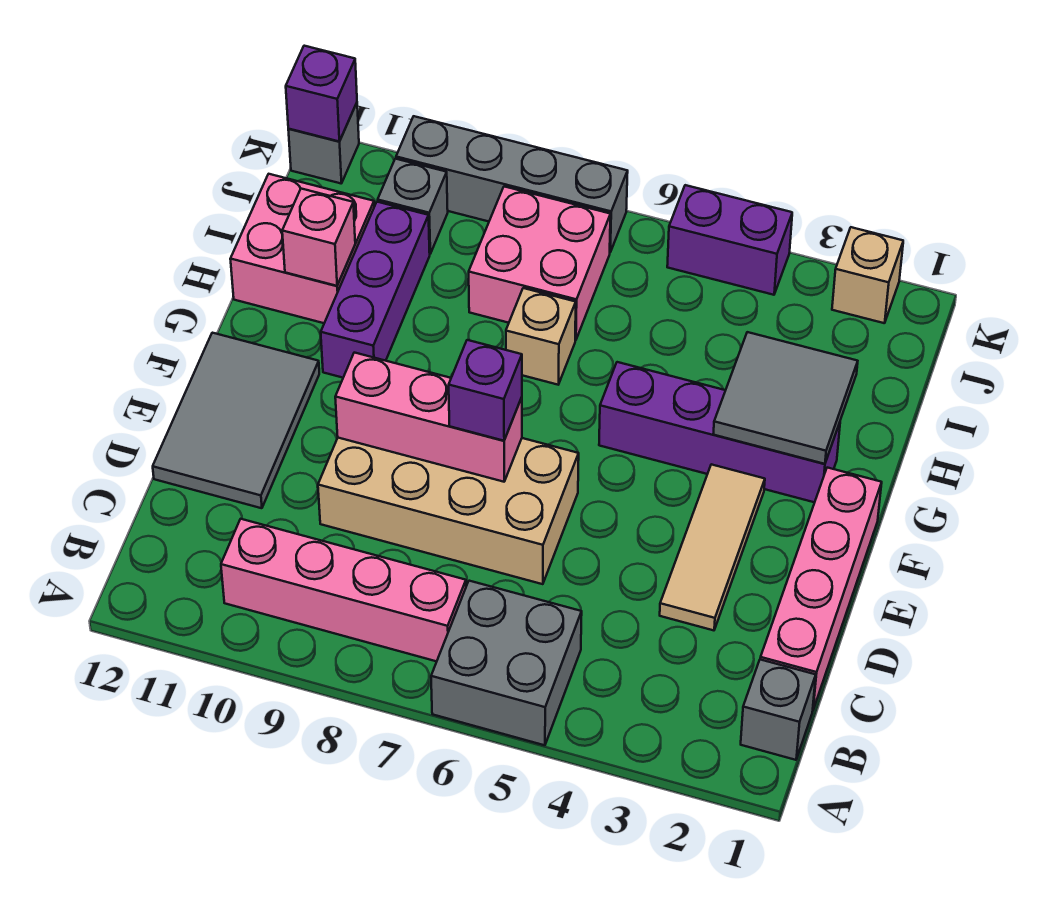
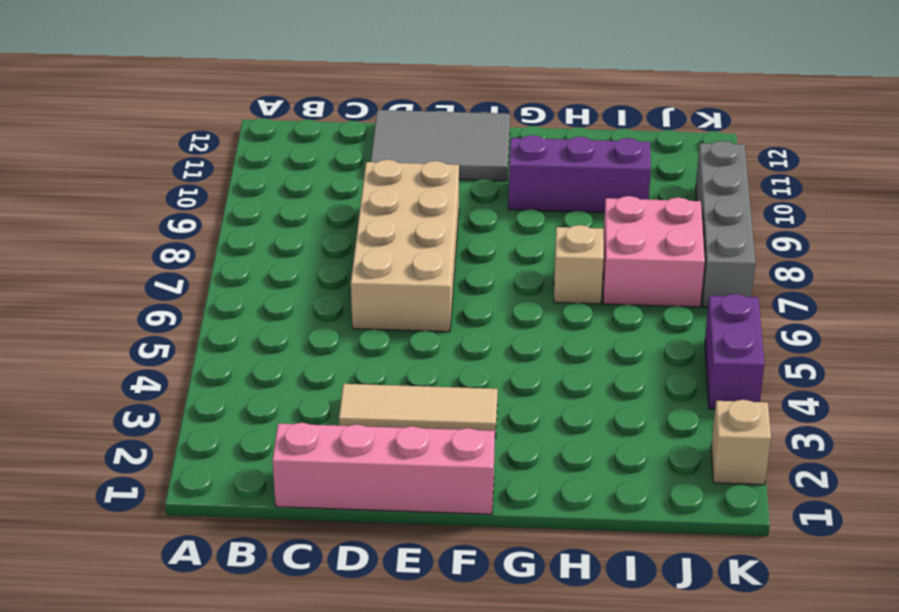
none -> grey 2x2 brick [431,581,582,745]
none -> grey 1x1 brick [741,660,816,760]
none -> pink 1x4 brick [221,519,466,661]

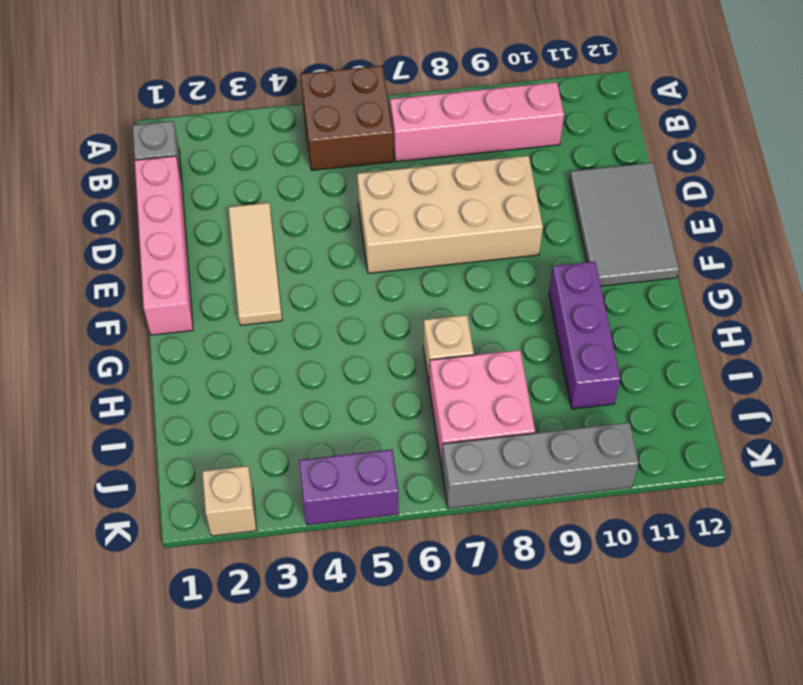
brown 2x2 brick [301,66,393,170] -> grey 2x2 brick [431,581,582,745]
none -> purple 1x4 brick [599,362,840,502]
none -> pink 2x2 brick [230,174,374,323]
none -> grey 1x1 brick [378,159,448,254]

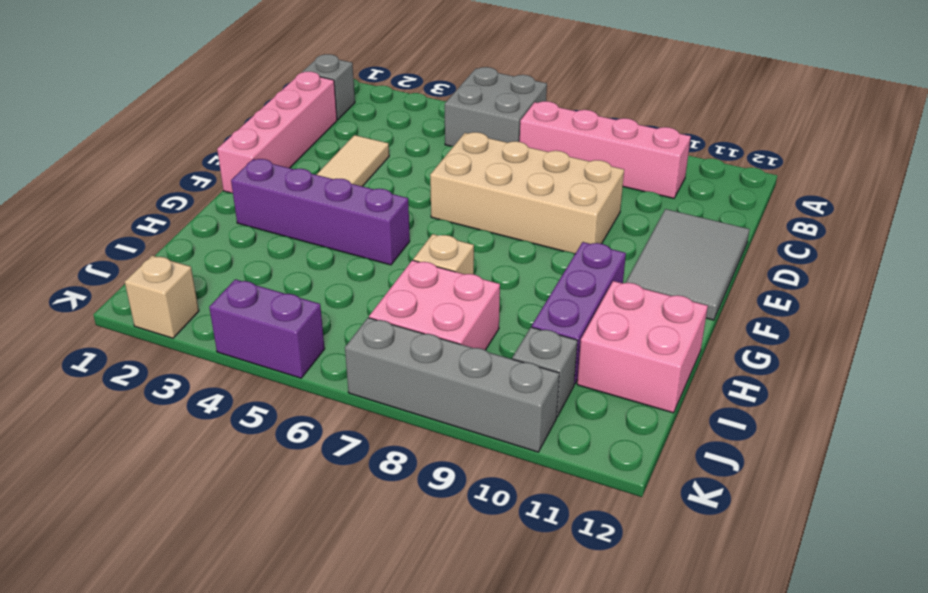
none -> grey 1x1 brick [288,103,359,183]
none -> pink 1x3 brick [335,353,522,482]
none -> grey 2x2 tile [713,332,858,464]

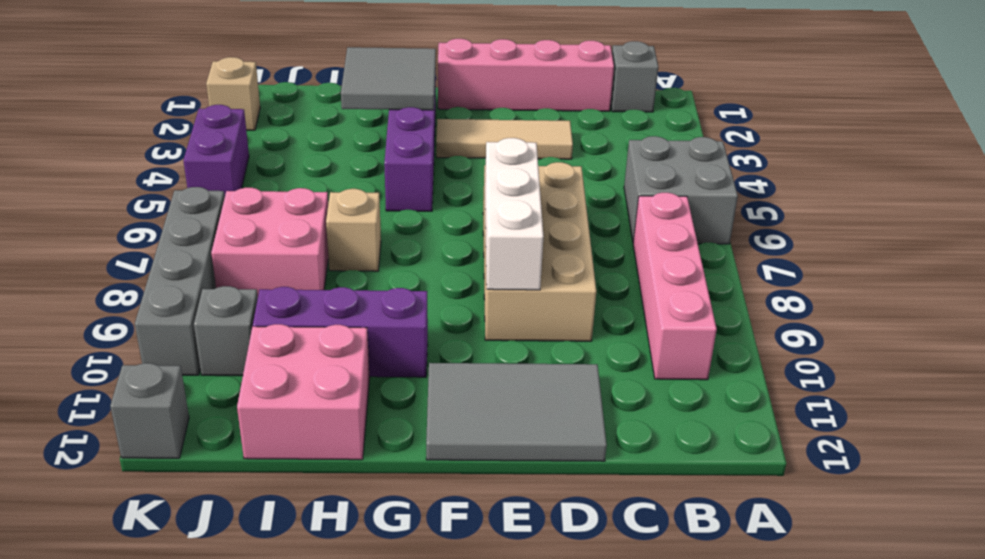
white 1x3 brick [485,138,543,290] -> pink 1x3 brick [335,353,522,482]
none -> pink 1x1 brick [282,189,355,286]
none -> purple 1x1 brick [286,46,357,141]
none -> purple 1x1 brick [449,340,522,441]

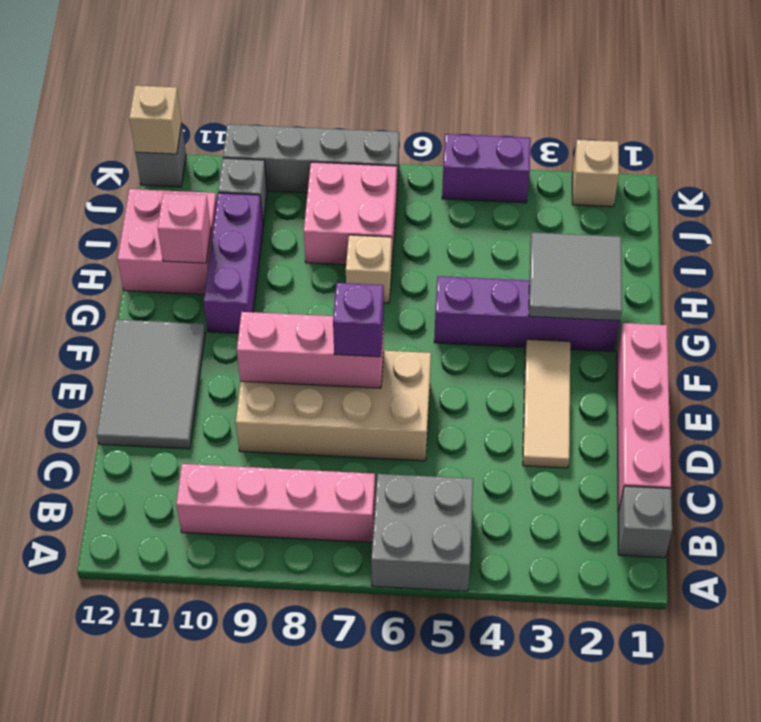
tan 1x1 brick [129,86,182,154] -> purple 1x1 brick [286,46,357,141]

